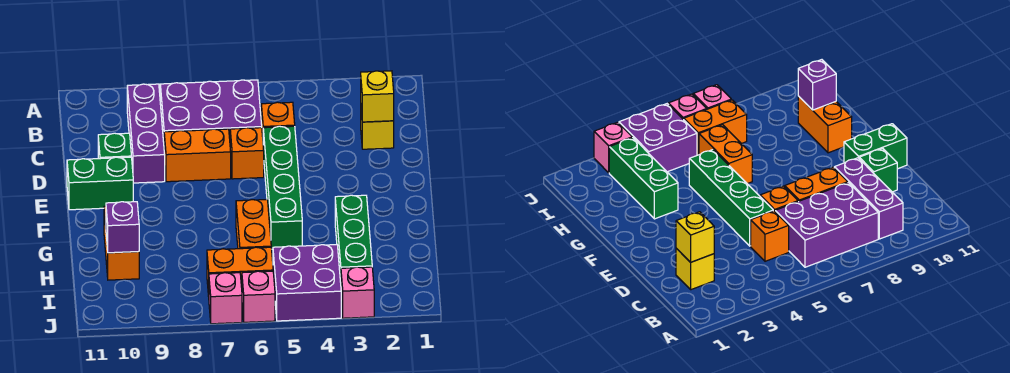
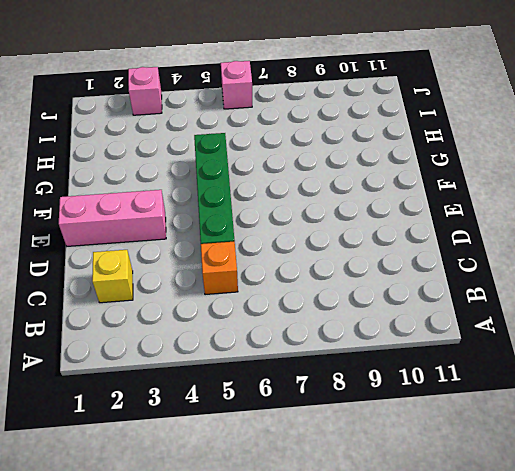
pink 1x3 brick [59,190,166,246] -> none
none -> purple 2x3 brick [160,80,262,142]
none -> purple 1x3 brick [127,84,165,183]
none -> orange 1x1 brick [230,128,264,179]

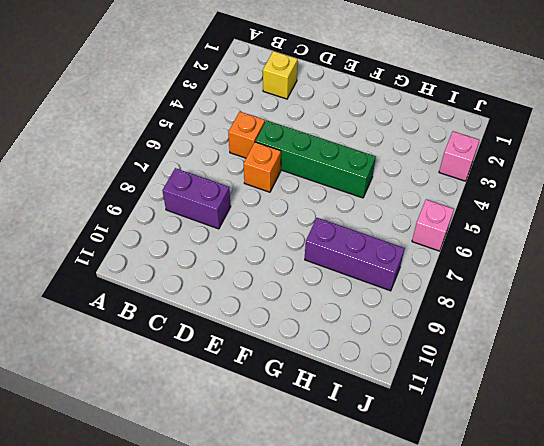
purple 1x2 brick [162,168,231,229] -> purple 2x3 brick [160,80,262,142]
purple 1x3 brick [305,218,405,291] -> purple 1x3 brick moved to [127,84,165,183]
none -> orange 1x2 brick [164,129,231,182]
none -> green 1x1 brick [98,133,131,159]
none -> green 1x2 brick [67,157,133,210]

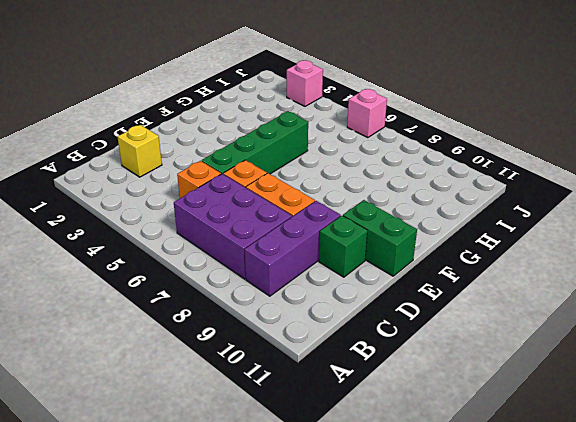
none -> green 1x3 brick [335,195,372,282]
none -> orange 1x2 brick [236,200,271,249]
none -> orange 1x2 brick [104,206,139,280]

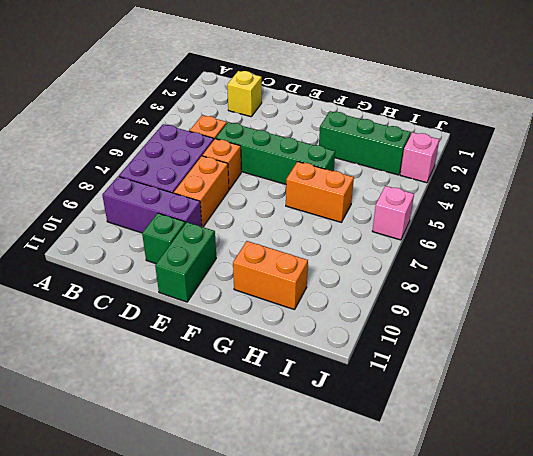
none -> purple 2x2 brick [273,245,341,321]
none -> orange 1x2 brick [207,247,273,296]
none -> pink 1x1 brick [209,273,242,324]

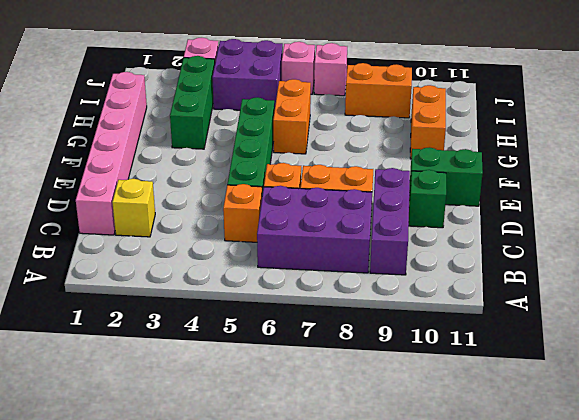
pink 1x6 brick [76,72,147,235] -> none
orange 1x2 brick [345,63,412,118] -> orange 1x2 brick moved to [207,247,273,296]
none -> yellow 1x1 brick [361,71,394,122]
none -> purple 1x1 brick [106,202,139,253]

